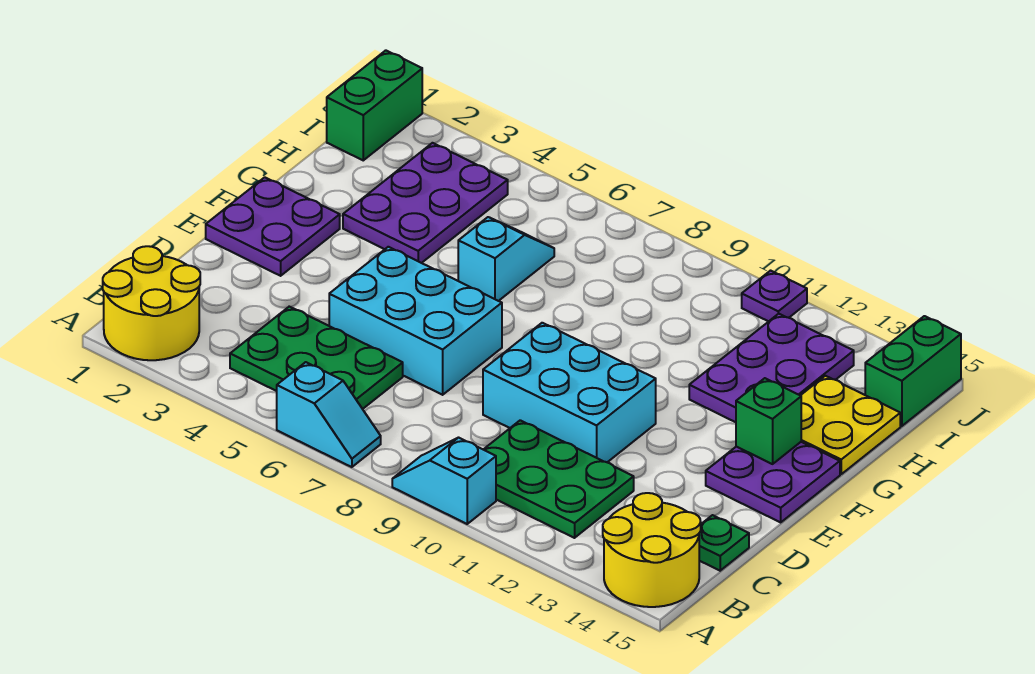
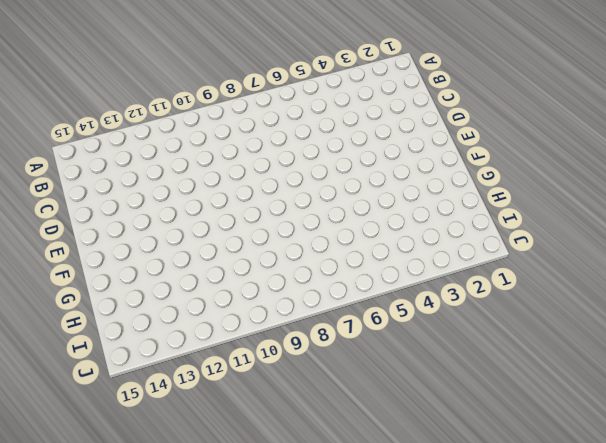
none -> yellow 2x2 round brick [103,246,200,360]
none -> cyan 1x2 slope [277,362,381,467]
none -> cyan 1x2 slope [392,438,496,524]

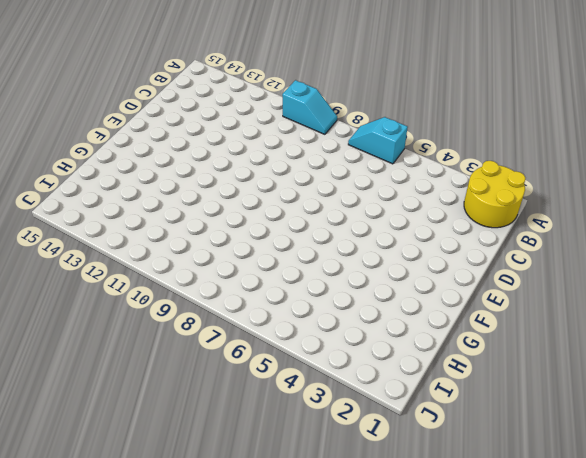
none -> yellow 2x2 round brick [603,493,701,607]
none -> green 2x3 plate [230,307,403,409]
none -> green 2x3 plate [483,420,634,538]

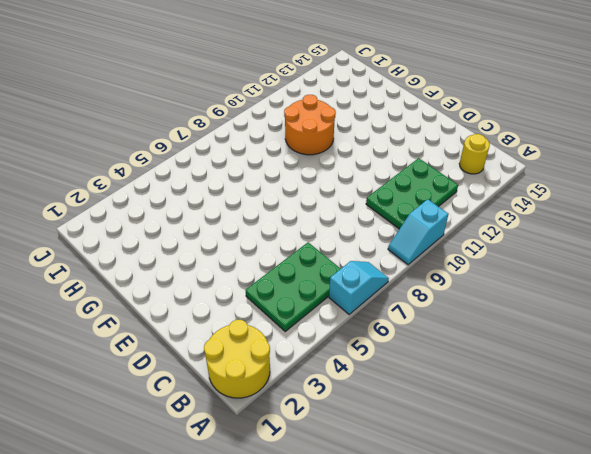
yellow 1x1 round brick [459,134,490,174] -> yellow 2x2 round brick [603,493,701,607]
orange 2x2 round brick [284,95,336,155] -> none
none -> green 1x1 plate [699,515,749,571]
none -> cyan 2x3 brick [329,247,502,395]
none -> cyan 2x3 brick [483,323,656,462]

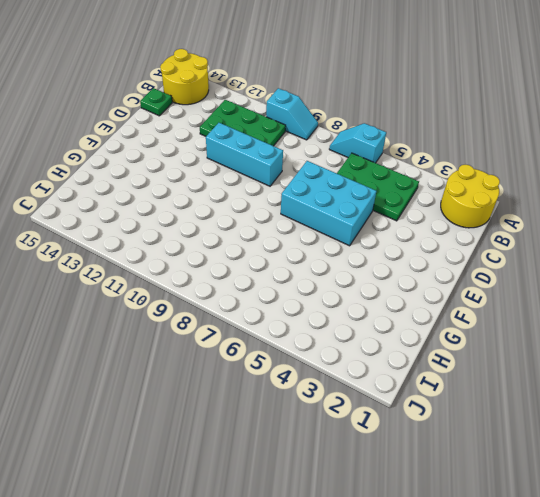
cyan 1x3 brick [206,123,283,186] -> cyan 2x3 brick [483,323,656,462]
none -> purple 2x2 plate [206,177,340,276]
none -> purple 2x2 plate [706,442,840,522]
none -> purple 2x3 plate [343,143,508,263]

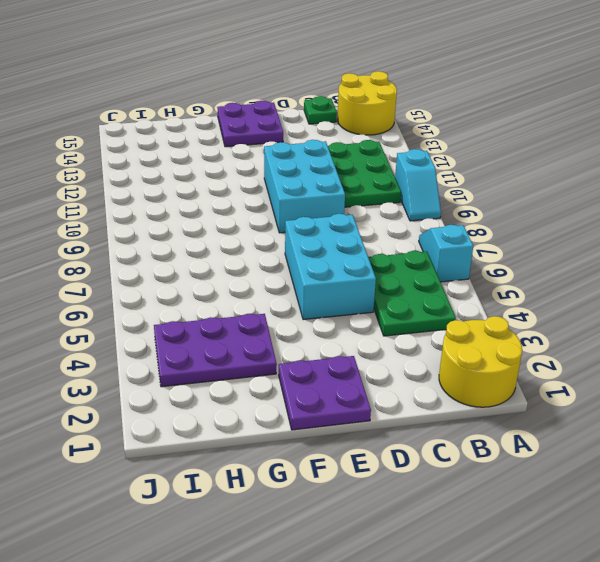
none -> cyan 1x2 slope [458,217,554,301]
none -> purple 2x3 plate [689,314,854,422]
none -> yellow 2x2 plate [801,376,900,474]

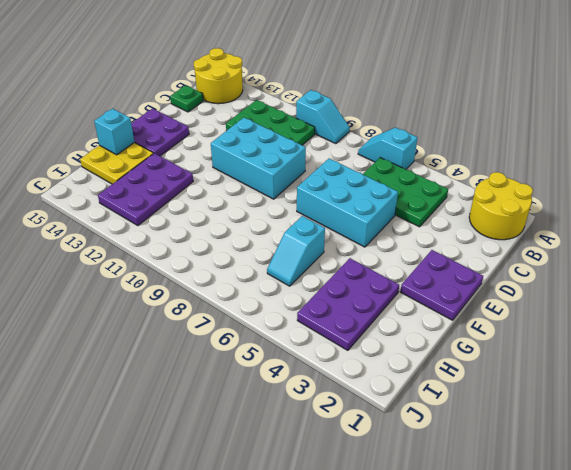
cyan 1x1 brick [94,109,134,155] -> none
none -> green 1x2 brick [327,50,422,160]
none -> green 1x2 brick [865,316,961,426]
none -> purple 1x1 plate [742,271,807,321]

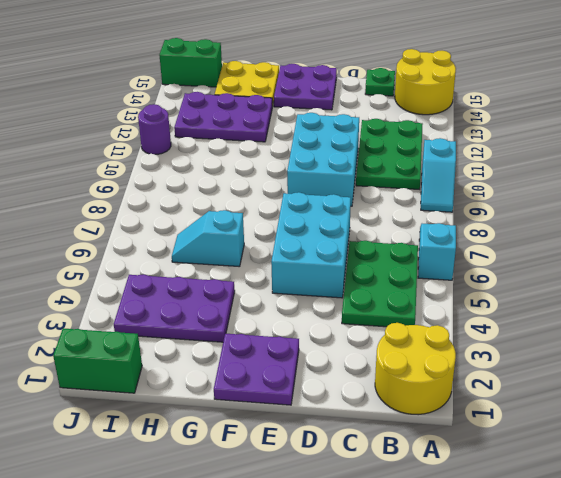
purple 1x1 round brick [138,104,171,154] -> purple 1x1 plate [742,271,807,321]
none -> green 1x1 brick [736,378,801,464]

